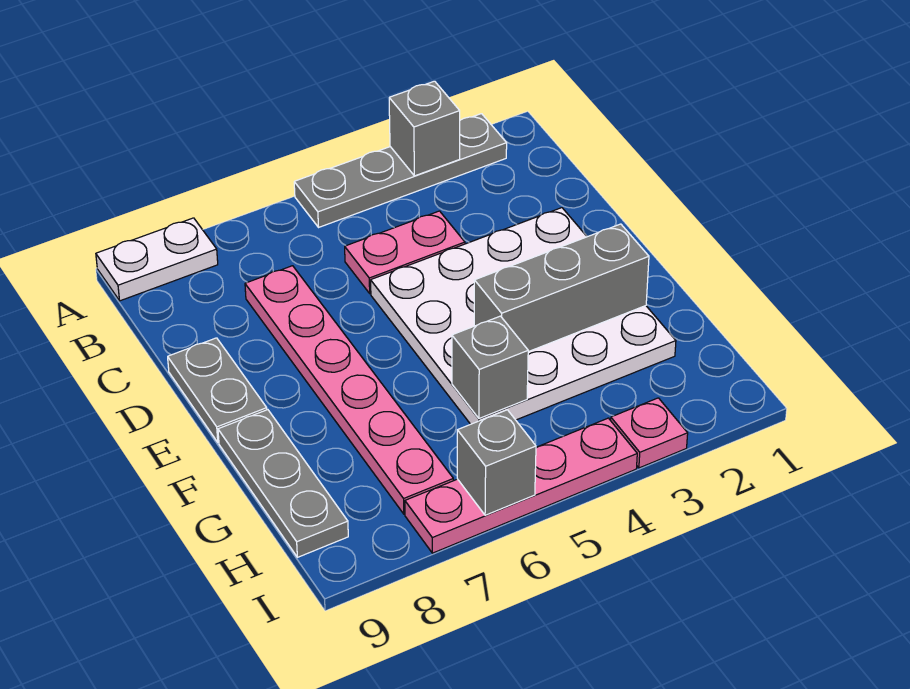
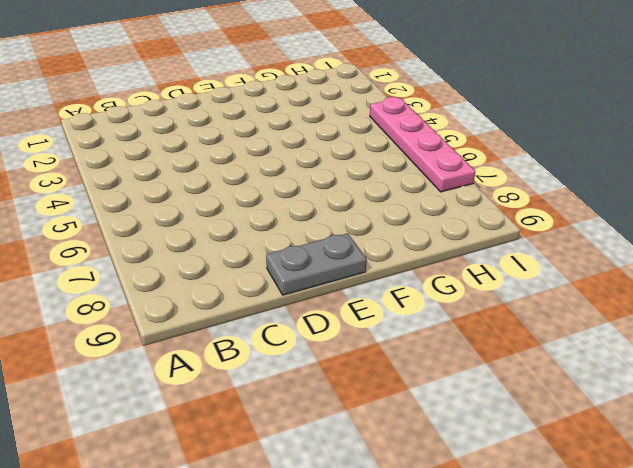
none -> grey 1x4 plate [294,114,507,227]
none -> white 1x2 plate [96,218,218,301]
none -> pink 1x2 plate [345,211,465,294]

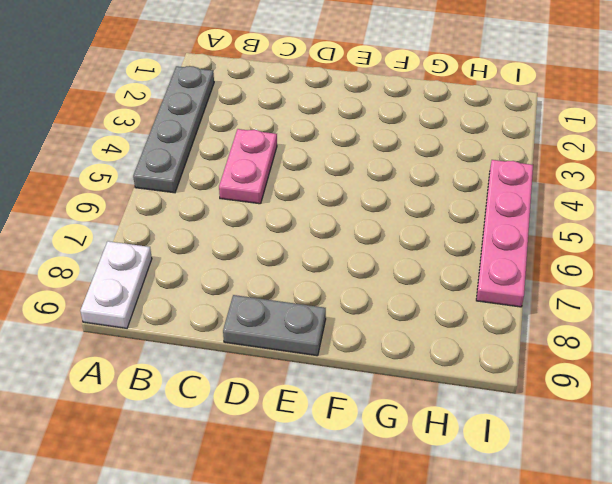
none -> pink 1x6 plate [245,266,453,514]
none -> white 4x4 plate [371,208,676,424]
none -> grey 1x3 plate [218,410,348,557]

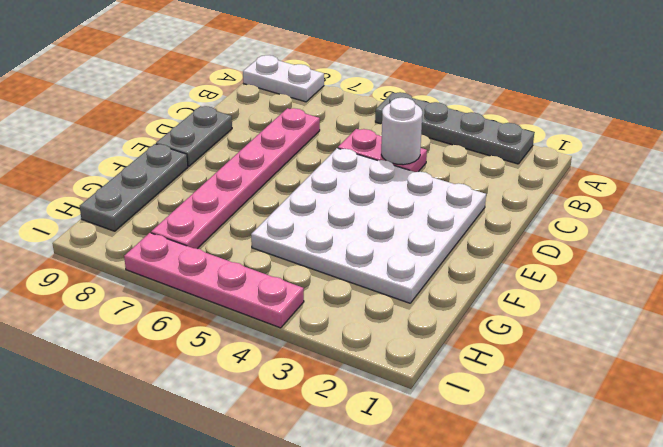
white 1x1 round brick [381,98,422,165] -> none
none -> pink 1x1 plate [611,398,688,468]
none -> grey 1x1 brick [389,81,460,176]
none -> grey 1x3 brick [474,224,649,352]

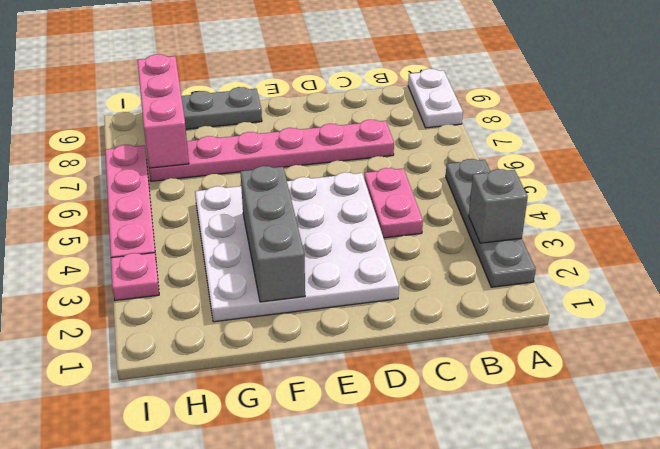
pink 1x3 brick [137,54,189,168] -> none
none -> grey 1x2 plate [168,338,267,443]
none -> grey 1x1 brick [452,316,528,418]
none -> grey 1x1 brick [457,410,536,515]

